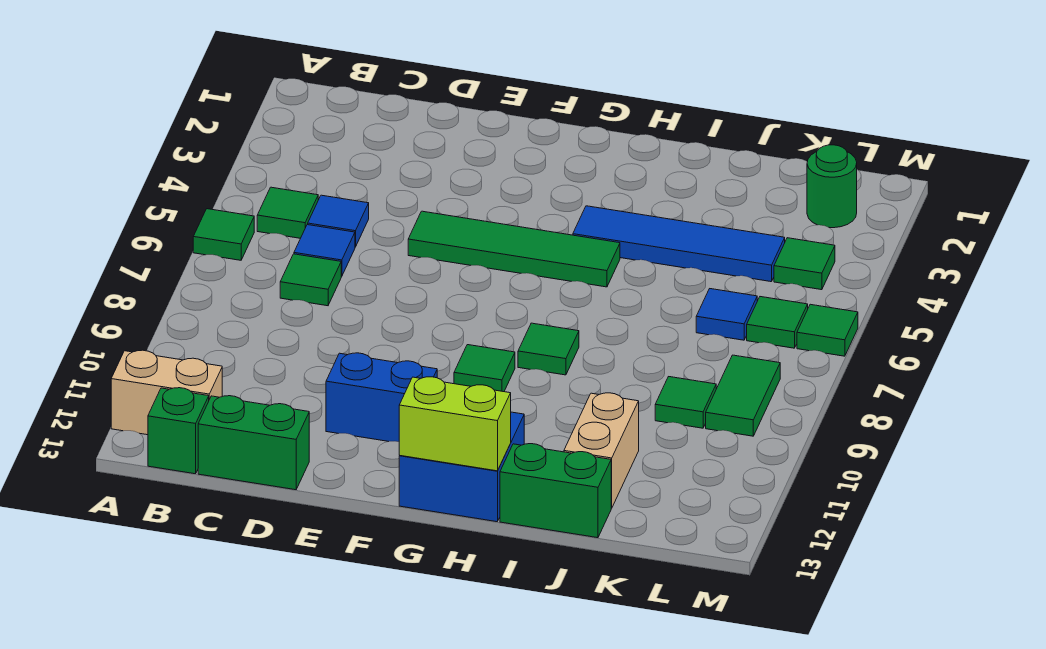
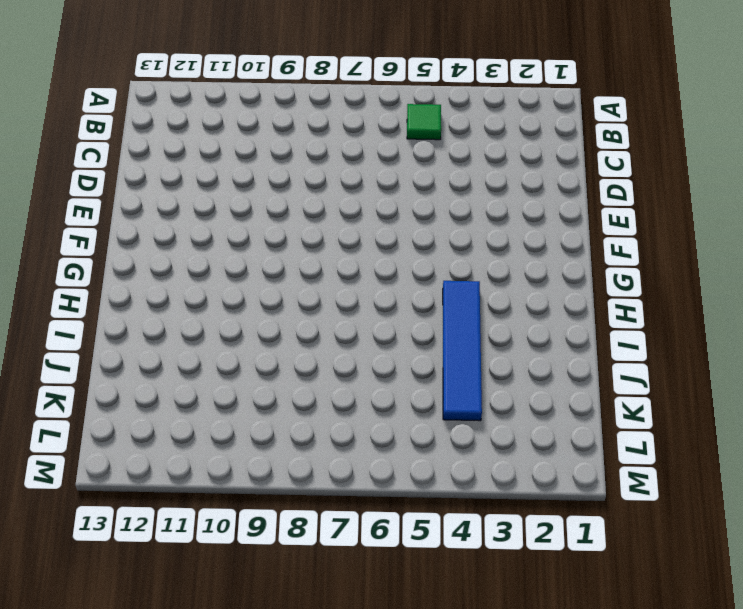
none -> green 1x1 tile [193,209,254,260]
none -> tan 1x2 brick [111,350,222,435]
none -> green 1x1 brick [148,388,209,474]

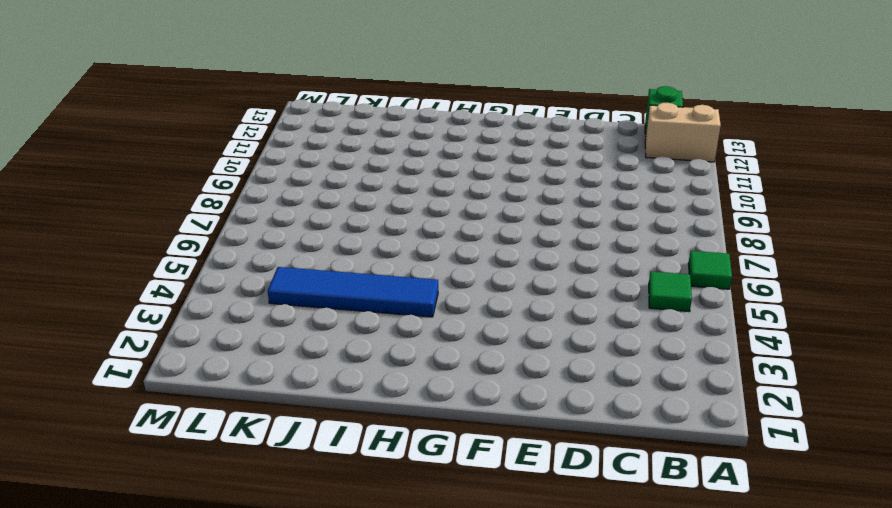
none -> blue 1x1 tile [308,195,369,247]
none -> blue 1x1 tile [294,225,355,276]
none -> green 1x1 tile [280,254,341,306]

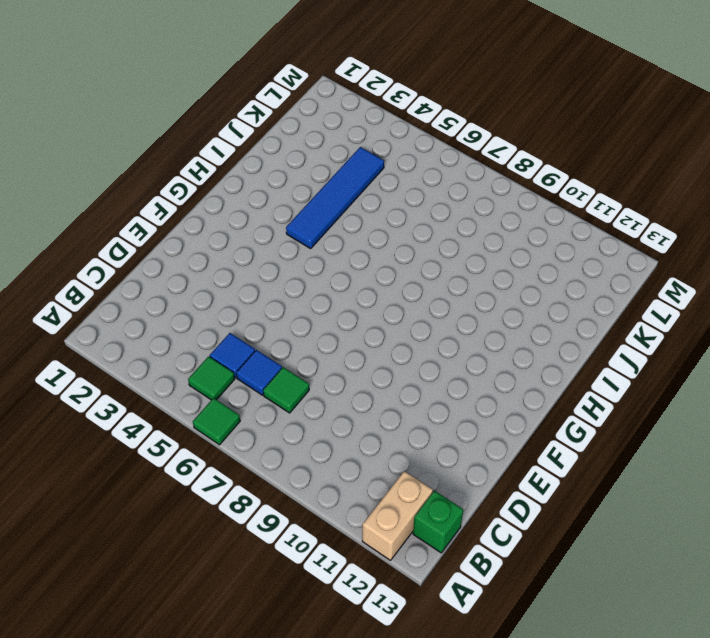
none -> green 1x2 brick [198,396,309,490]
none -> green 1x4 tile [408,211,620,287]
none -> blue 1x2 brick [326,353,437,442]

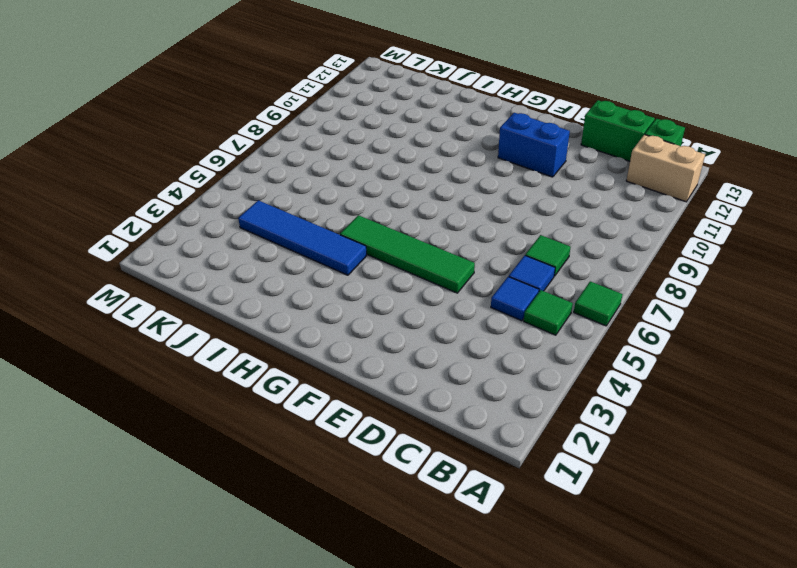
none -> green 1x1 tile [454,345,515,392]
none -> blue 2x2 brick [399,412,524,522]
none -> green 1x1 tile [518,323,579,375]

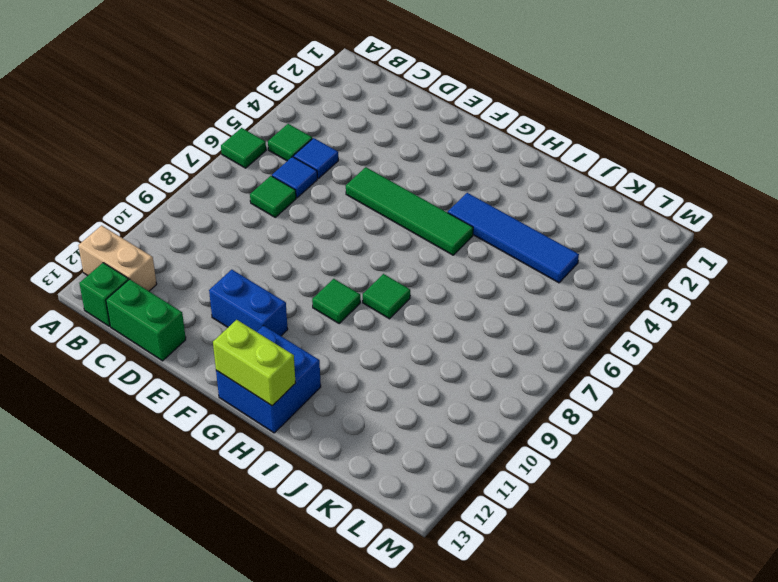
none -> green 1x2 brick [500,444,611,538]
none -> tan 1x2 brick [564,393,639,508]
none -> blue 1x1 tile [696,289,757,340]

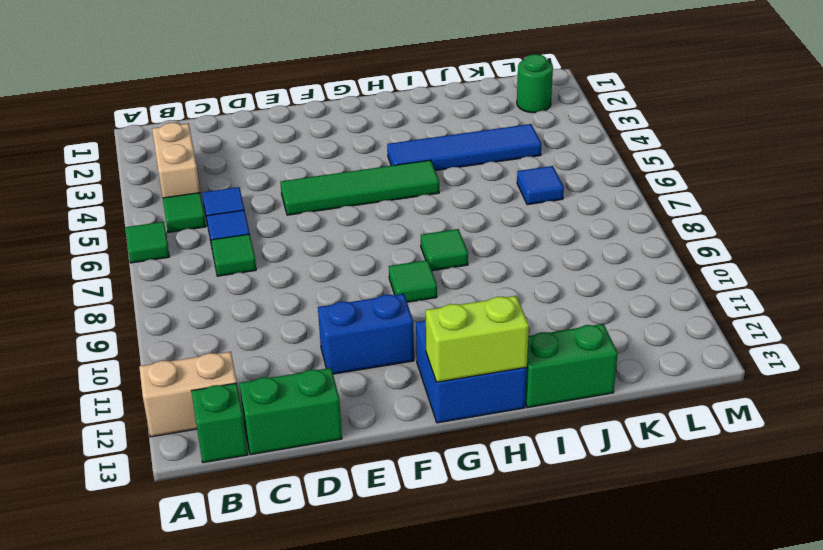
tan 1x2 brick [152,123,200,198] -> tan 1x2 brick moved to [564,393,639,508]
none -> green 1x1 tile [655,377,716,428]
none -> green 1x1 tile [774,238,835,290]
none -> green 1x1 tile [747,297,808,348]

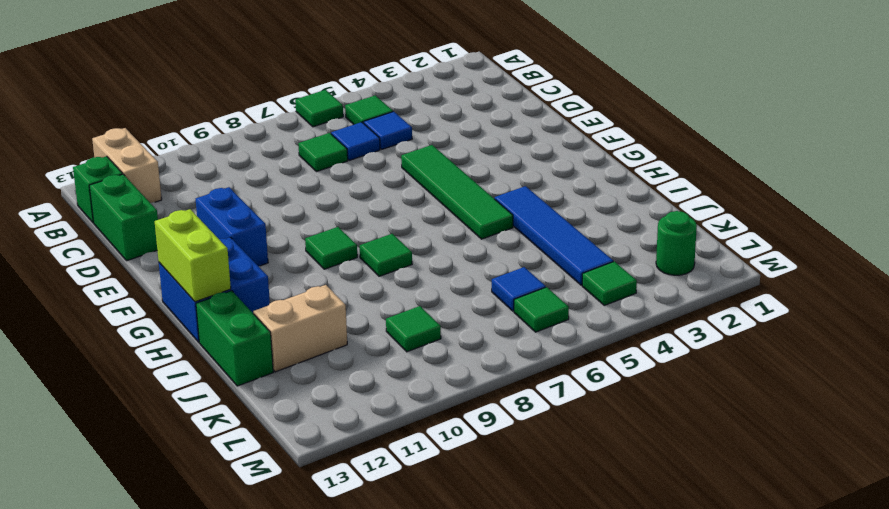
none -> green 1x2 tile [706,355,780,436]
none -> green 1x1 tile [797,304,858,356]

